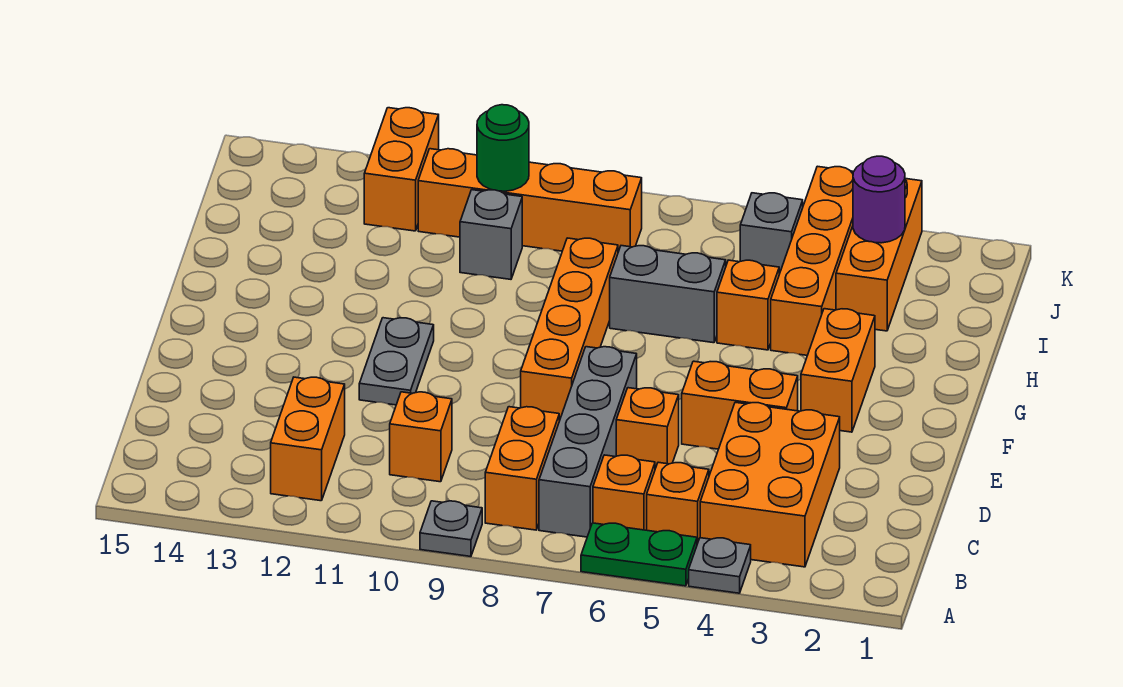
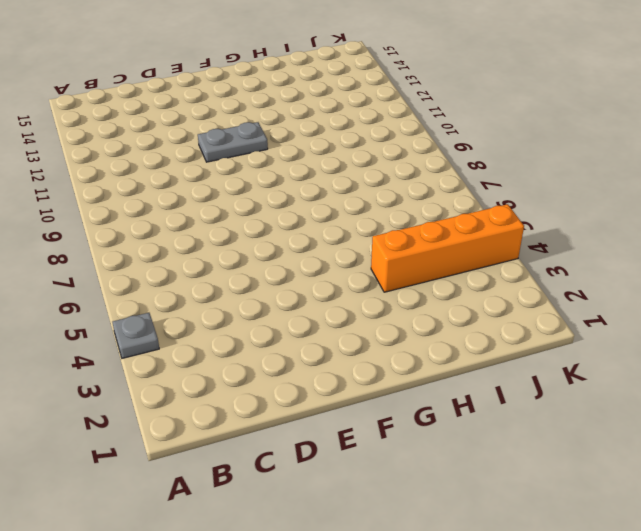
none -> green 1x2 plate [581,523,697,586]
none -> grey 1x1 plate [420,501,482,556]
none -> orange 2x3 brick [700,402,840,567]

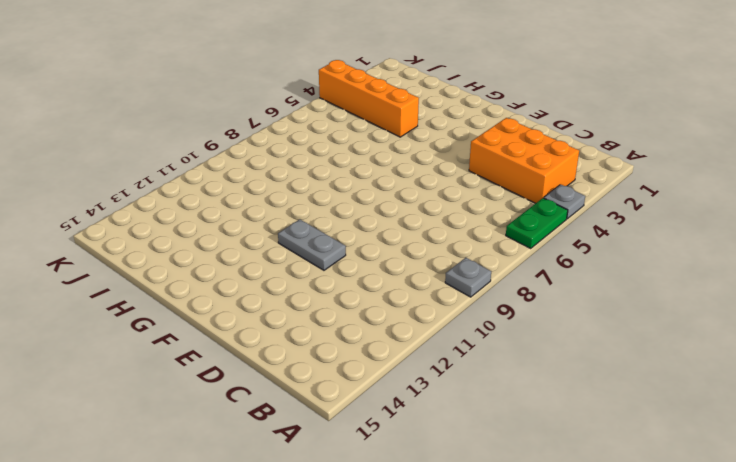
none -> orange 1x1 brick [647,462,709,544]
none -> orange 1x1 brick [593,455,655,530]
none -> grey 1x4 brick [539,347,637,537]

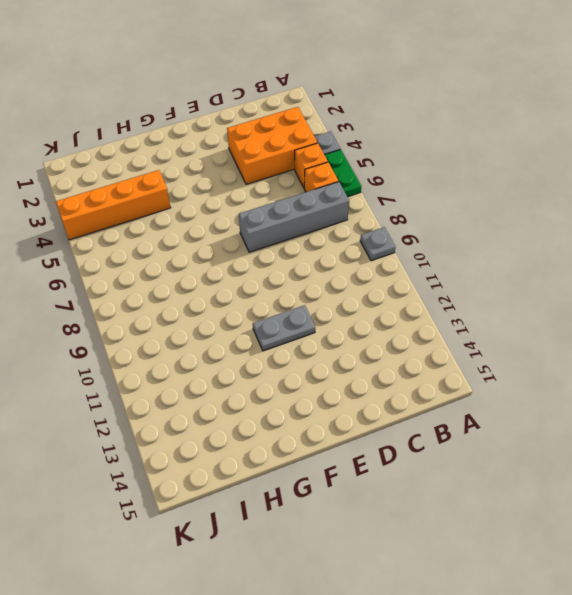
none -> orange 1x2 brick [485,407,559,530]
none -> orange 1x2 brick [271,377,345,501]
none -> orange 1x1 brick [390,392,452,482]

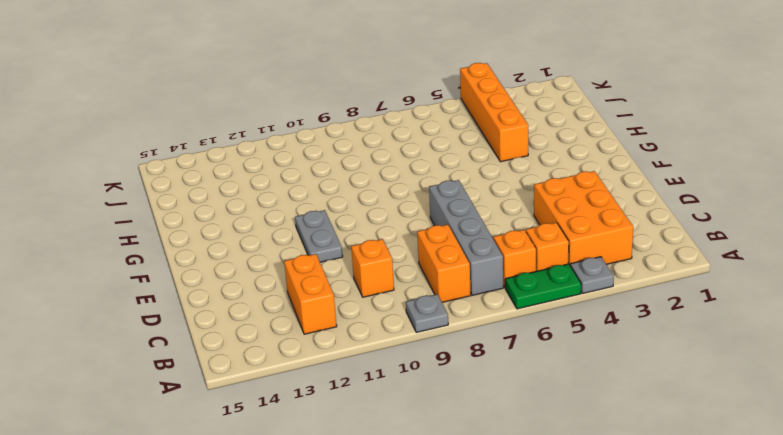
none -> orange 1x1 brick [616,388,679,469]
none -> orange 1x2 brick [682,361,798,449]
none -> orange 1x4 brick [521,238,618,421]

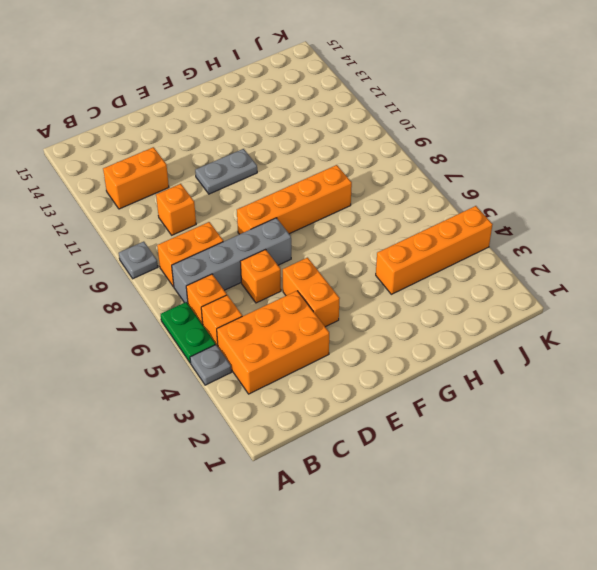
none -> orange 1x2 brick [801,309,875,432]
none -> orange 1x1 brick [717,260,779,350]
none -> grey 1x2 brick [610,246,726,343]

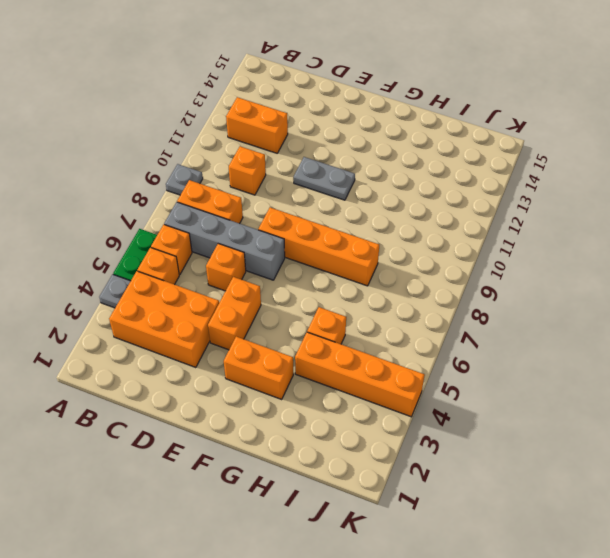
none -> grey 1x2 brick [610,246,726,343]
none -> orange 1x3 brick [836,179,922,331]
none -> grey 1x1 brick [460,190,522,279]

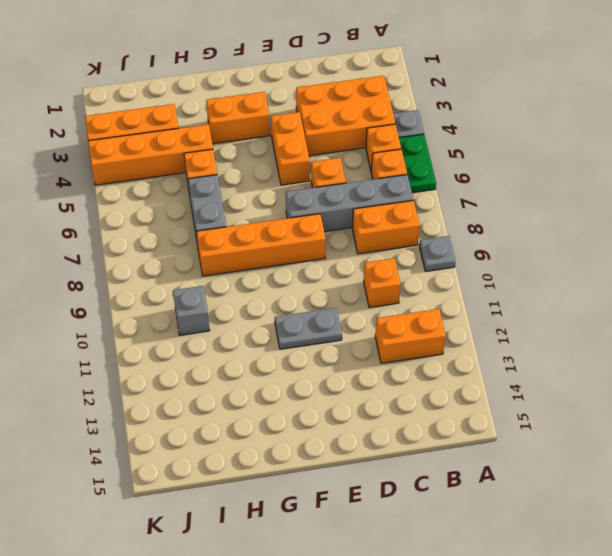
none -> grey 1x1 brick [740,193,803,274]
none -> orange 1x4 brick [418,149,642,252]
none -> orange 1x2 brick [364,108,439,231]

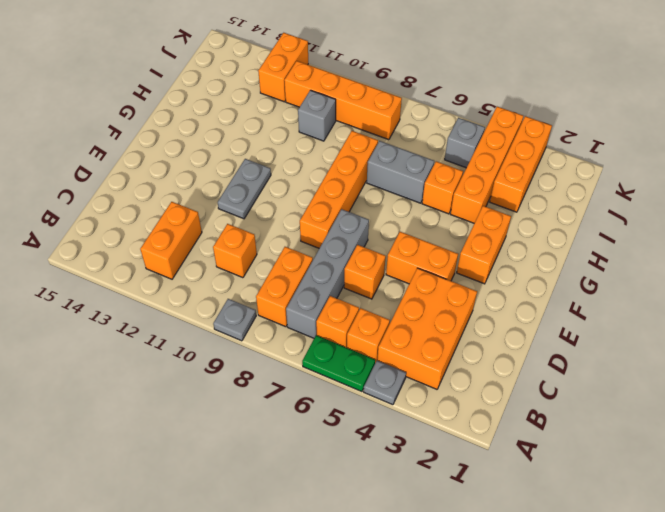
none -> purple 1x1 round brick [853,156,905,243]
none -> green 1x1 round brick [477,105,529,191]

